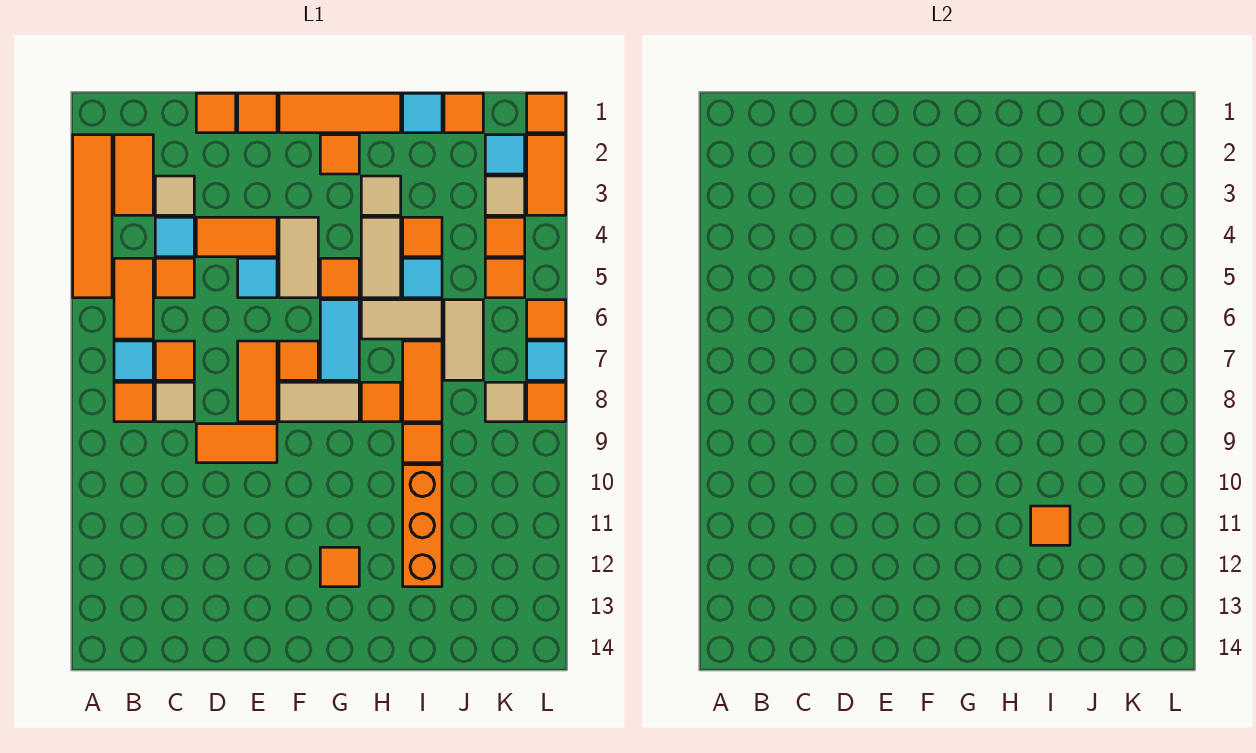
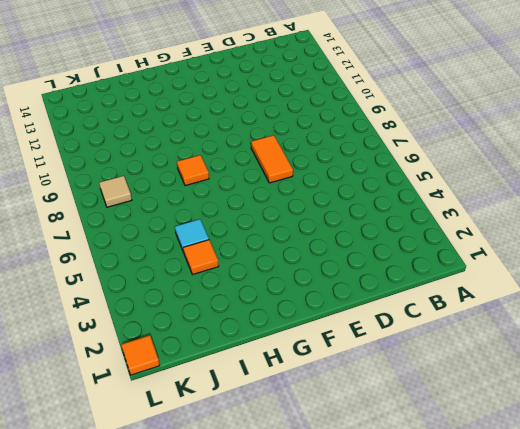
none -> orange 1x4 tile [73,135,112,298]
none -> orange 1x2 tile [114,135,153,215]
none -> orange 1x2 tile [114,258,153,339]
none -> cyan 1x1 tile [114,341,153,380]

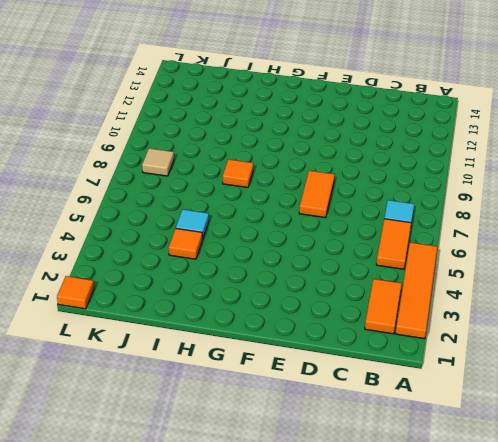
none -> orange 1x1 tile [114,382,153,422]
none -> tan 1x1 tile [155,176,194,215]
none -> cyan 1x1 tile [155,217,194,257]
none -> orange 1x1 tile [155,258,194,298]

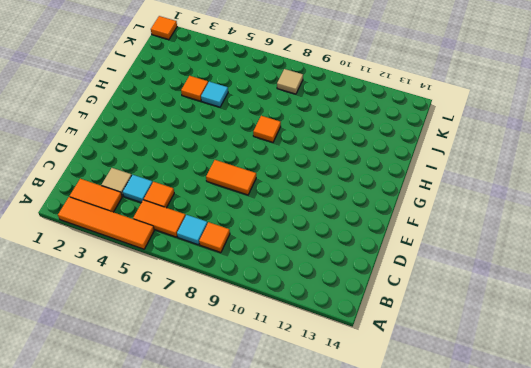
none -> orange 1x1 tile [155,341,194,380]
none -> tan 1x1 tile [155,382,194,422]
none -> orange 1x1 tile [196,93,236,133]
none -> orange 1x2 tile [196,217,277,257]

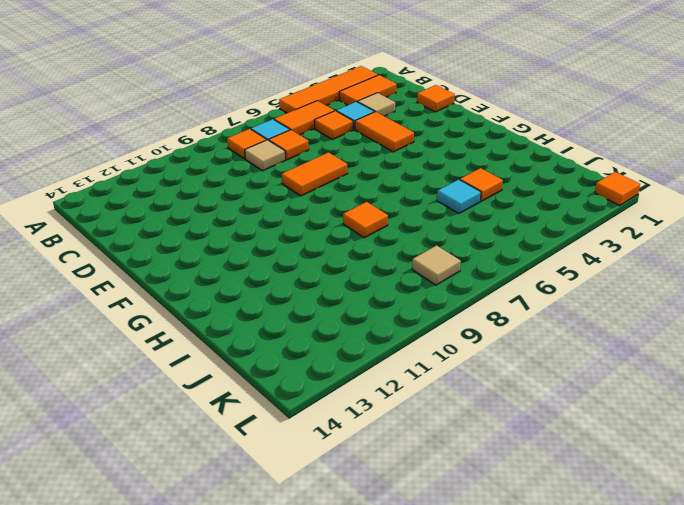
none -> orange 1x2 tile [196,424,277,463]
none -> orange 1x1 tile [238,93,277,133]
none -> cyan 1x1 tile [238,258,277,298]
none -> orange 1x3 tile [279,93,401,133]

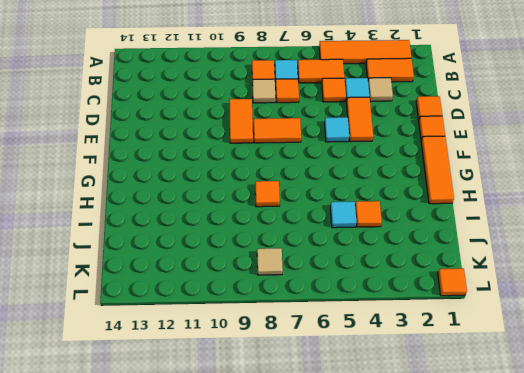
none -> tan 1x2 tile [279,217,318,298]
none -> orange 1x1 tile [279,341,318,380]
none -> tan 1x2 tile [279,382,359,422]
none -> orange 1x1 tile [320,135,359,174]

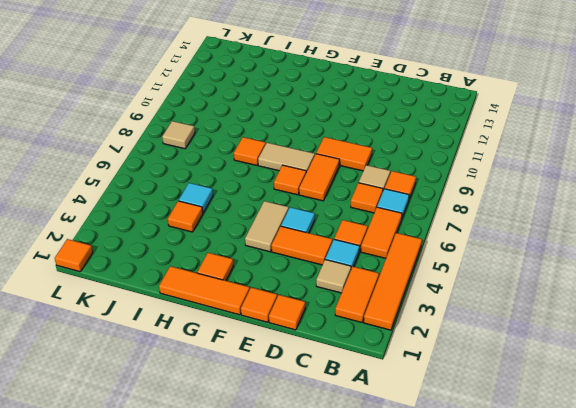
none -> orange 1x1 tile [320,258,359,298]
none -> cyan 1x2 tile [320,300,359,380]
none -> orange 1x1 tile [320,547,359,587]
none -> tan 1x1 tile [361,176,401,215]

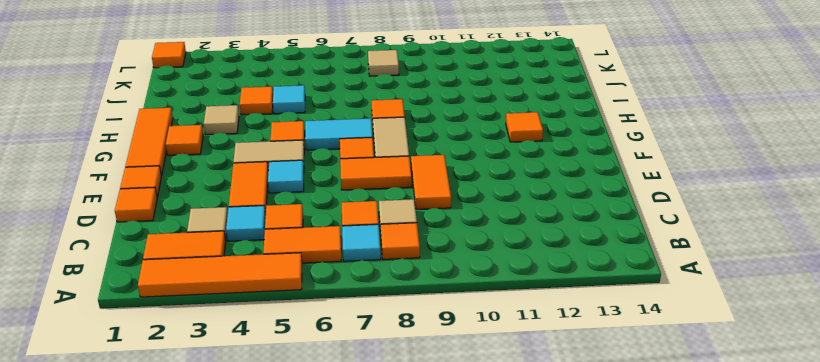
none -> tan 1x2 tile [361,217,401,298]
none -> tan 1x2 tile [361,300,442,339]
none -> cyan 1x1 tile [403,93,442,133]
none -> orange 1x2 tile [403,341,442,422]

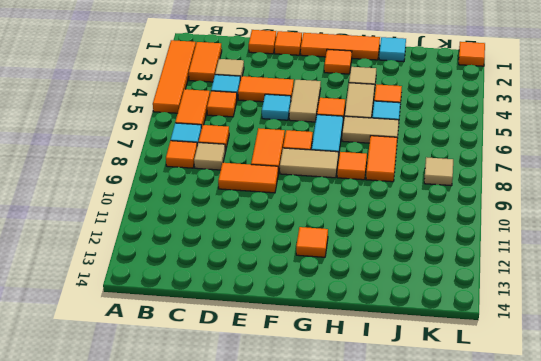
none -> orange 1x1 tile [403,424,442,463]
none -> orange 1x3 brick [403,465,442,587]
none -> orange 1x1 tile [444,93,483,133]
none -> tan 1x2 tile [444,300,483,380]

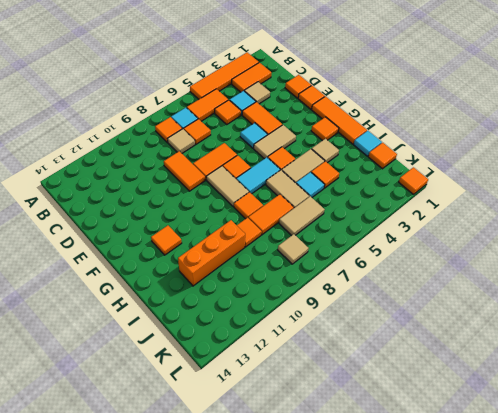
none -> cyan 1x1 tile [485,135,525,174]
none -> tan 1x1 tile [485,176,525,215]
none -> orange 1x1 tile [485,217,525,257]
none -> orange 1x1 tile [485,258,525,298]

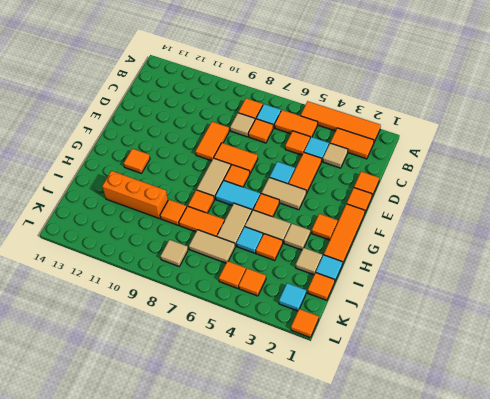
tan 1x1 tile [296,248,322,275] -> tan 1x1 tile moved to [485,176,525,215]
none -> orange 1x2 tile [527,135,566,215]
none -> orange 1x1 tile [527,300,566,339]
none -> cyan 1x1 tile [527,341,566,380]
none -> orange 1x1 tile [527,382,566,422]

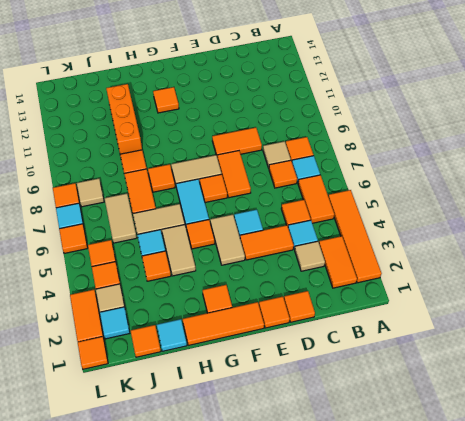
none -> tan 1x1 tile [361,176,401,215]
none -> orange 1x1 tile [1031,506,1070,545]

